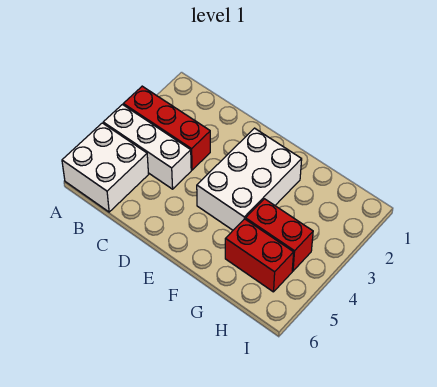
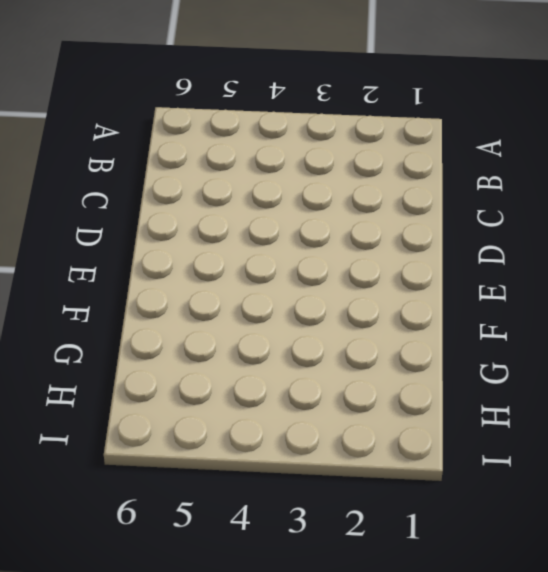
none -> red 1x3 brick [123,86,210,170]
none -> white 1x3 brick [103,105,191,189]

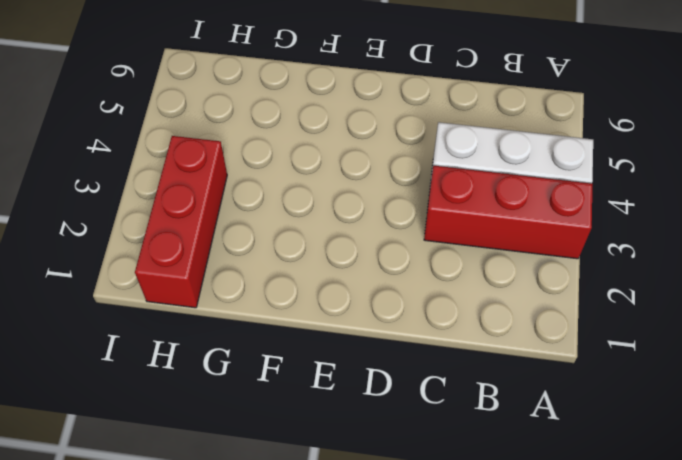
red 1x3 brick [135,136,227,308] -> none
none -> white 2x2 brick [62,123,149,212]
none -> white 2x3 brick [197,128,302,230]

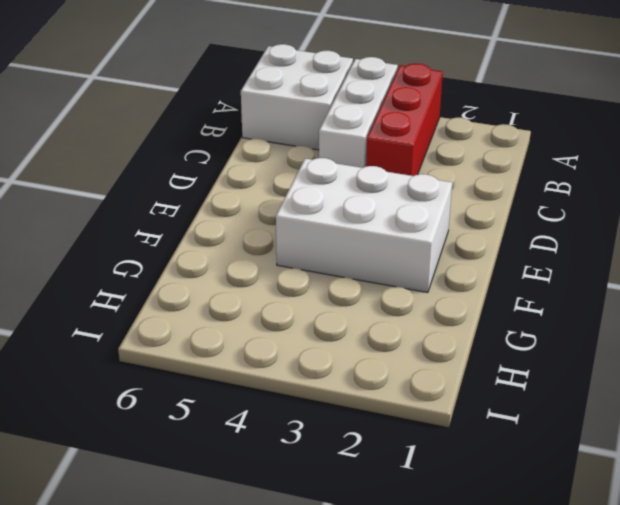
none -> red 1x2 brick [246,199,313,271]
none -> red 1x2 brick [225,219,294,292]

